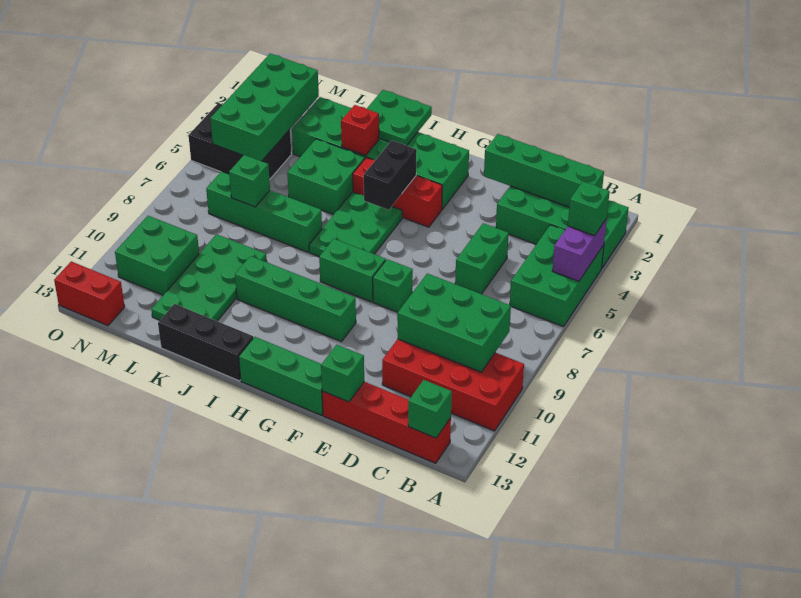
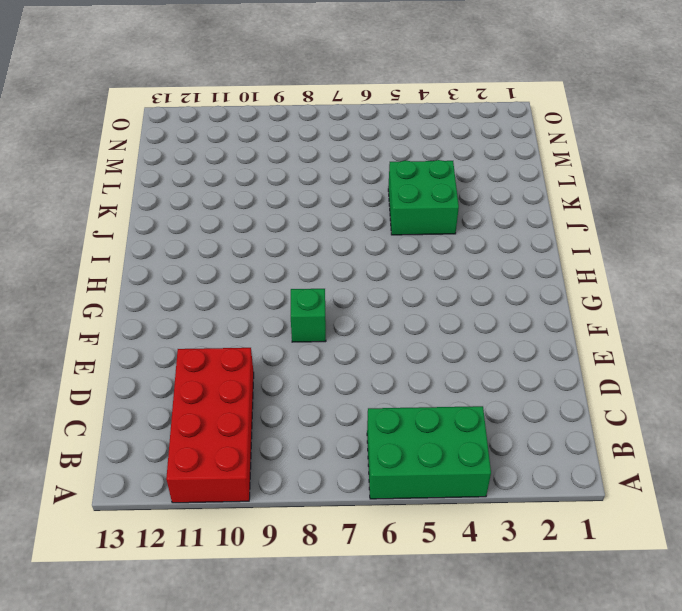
none -> green 2x4 brick [496,186,629,269]
none -> red 1x4 brick [322,382,451,463]
none -> green 1x2 brick [455,223,509,294]
none -> green 1x3 brick [239,337,323,415]

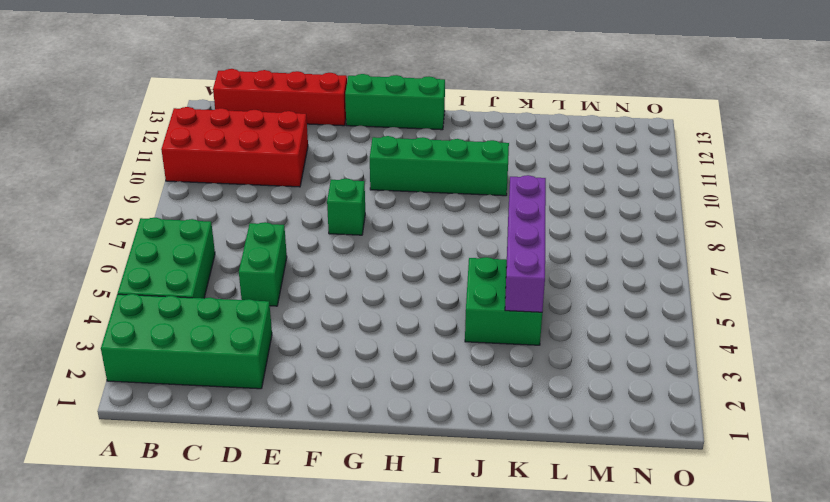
purple 1x4 brick [505,175,546,312] -> none
none -> green 2x6 brick [292,97,469,209]
none -> red 1x3 brick [353,157,442,227]
none -> green 1x2 brick [319,239,386,302]
none -> green 2x3 plate [309,192,402,256]

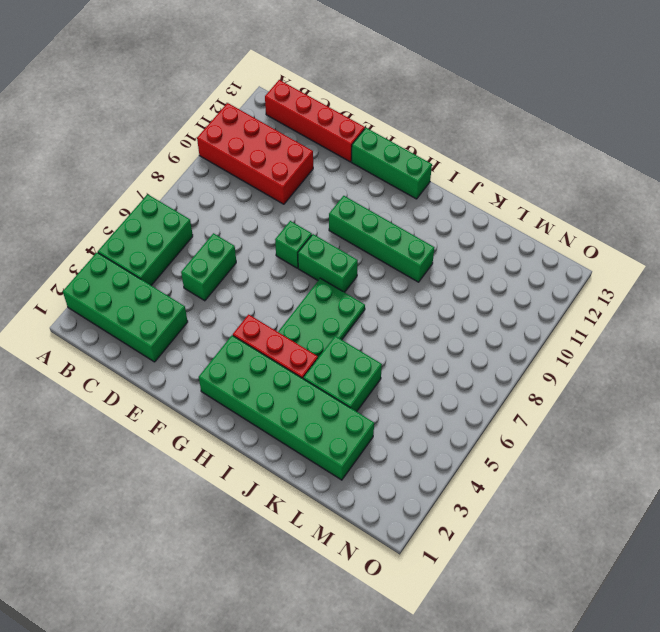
none -> black 1x3 brick [158,304,253,381]
none -> green 1x4 brick [206,172,322,252]
none -> green 2x4 plate [151,234,267,321]
none -> black 2x3 brick [188,103,291,180]

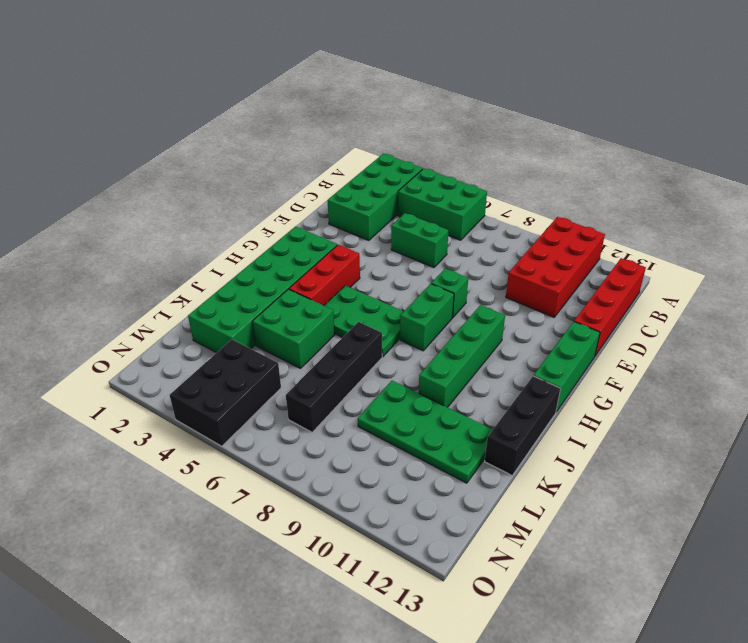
black 1x4 brick [286,322,382,432] -> green 1x4 brick [206,172,322,252]
none -> green 2x2 brick [115,216,199,295]
none -> red 1x2 brick [54,261,125,326]
none -> purple 1x2 brick [552,219,607,281]
none -> green 1x4 brick [484,134,604,207]

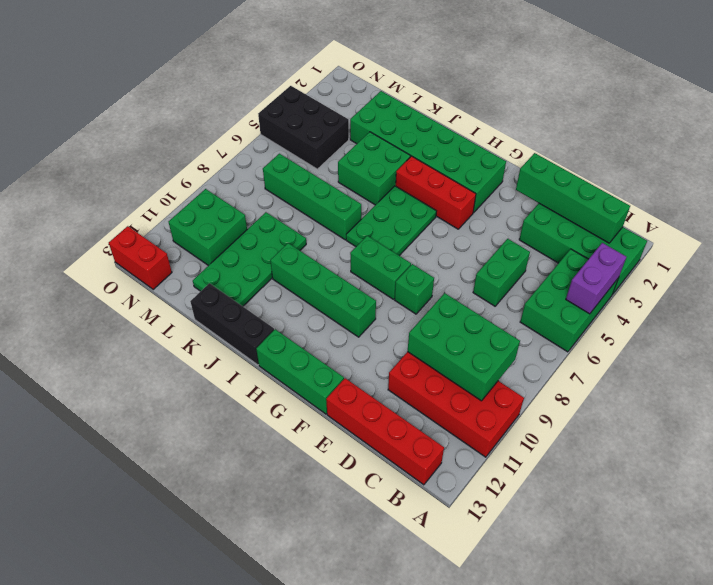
none -> green 1x1 brick [408,380,452,438]
none -> green 1x1 brick [321,345,364,402]
none -> black 1x2 brick [364,141,417,210]
none -> green 2x2 plate [367,90,432,146]

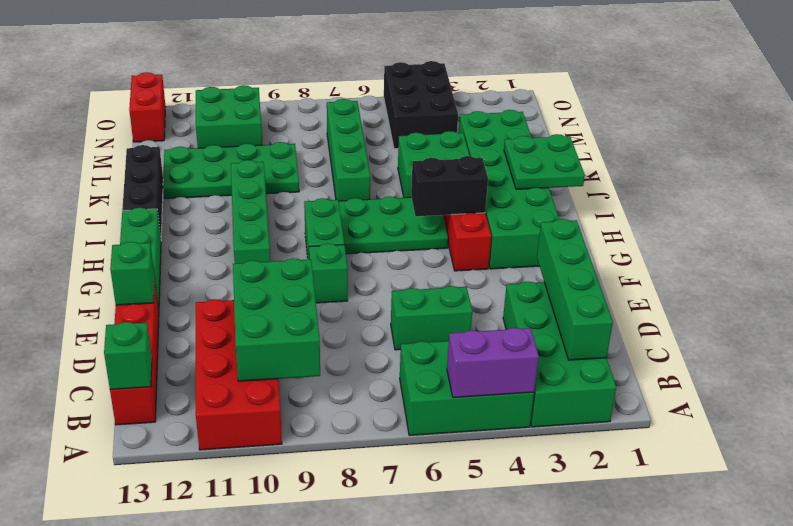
none -> red 1x1 brick [341,105,379,156]
none -> green 1x1 brick [229,155,270,207]
none -> green 2x4 brick [210,54,319,161]
none -> green 1x1 brick [568,182,610,236]

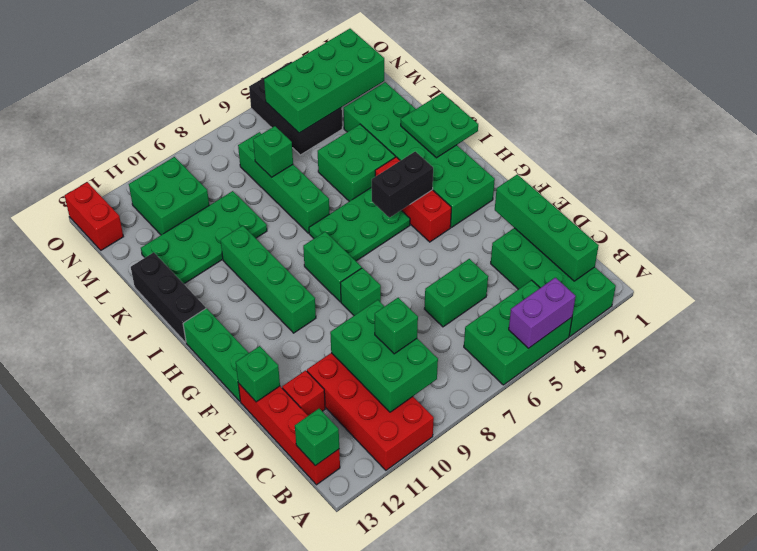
green 1x1 brick [375,298,418,354] -> green 1x1 brick moved to [568,182,610,236]
red 1x1 brick [282,370,325,416] -> red 1x1 brick moved to [341,105,379,156]

